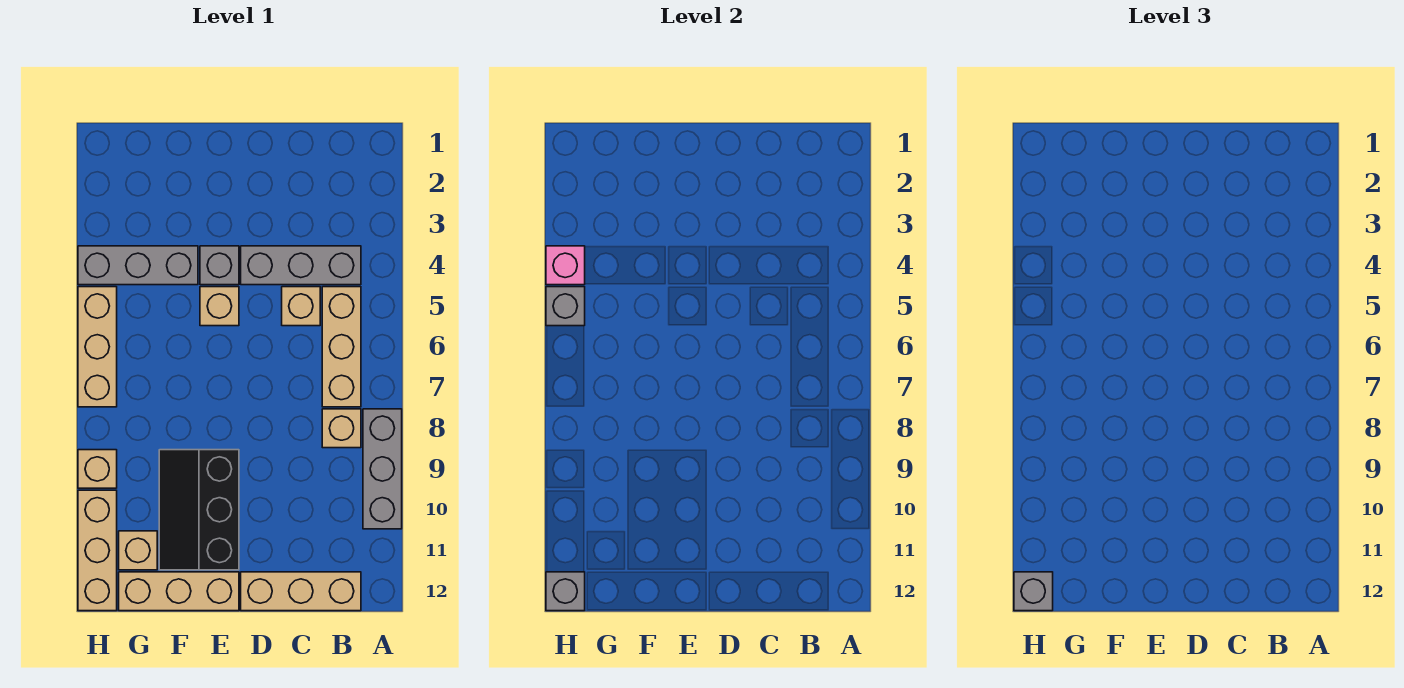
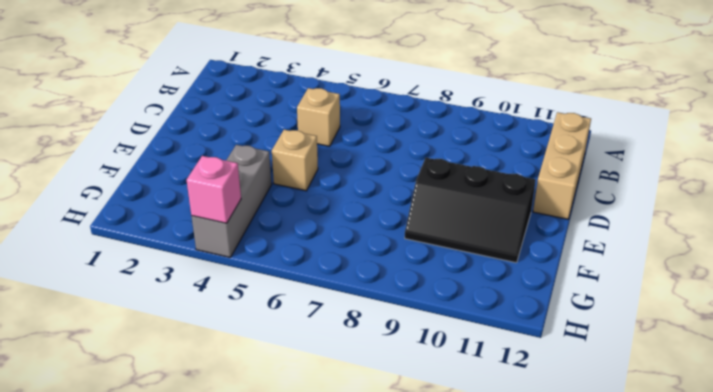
none -> grey 1x3 brick [363,409,402,529]
none -> grey 1x3 brick [241,246,361,285]
none -> tan 1x3 brick [322,287,361,407]

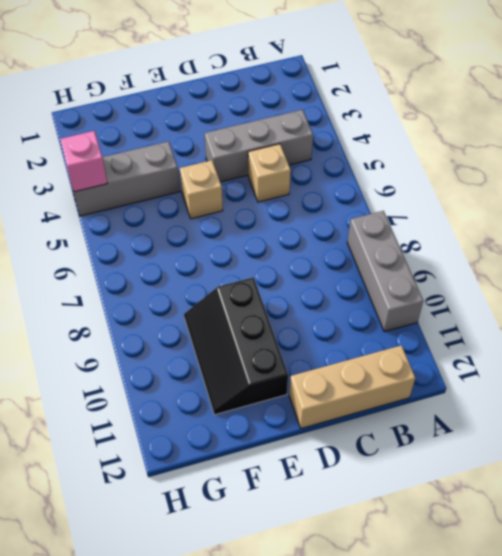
none -> tan 1x3 brick [322,287,361,407]
none -> tan 1x1 brick [322,409,361,448]
none -> grey 1x1 brick [200,246,239,285]

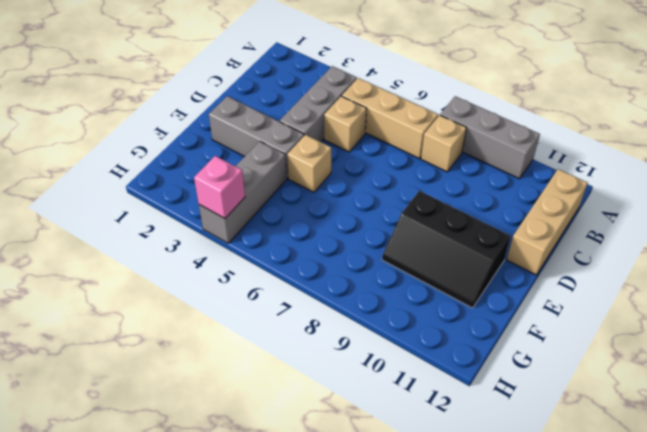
grey 1x3 brick [209,96,304,178] -> grey 1x1 brick [200,246,239,285]
none -> tan 1x3 brick [119,572,239,611]
none -> tan 1x1 brick [119,531,157,570]
none -> tan 1x3 brick [78,287,117,407]

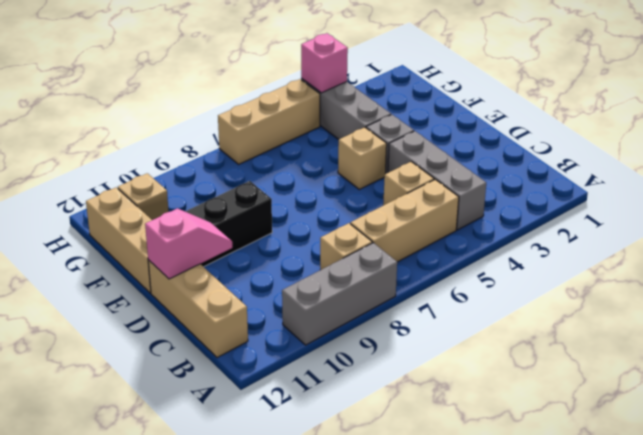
pink 1x2 slope [145,208,232,279] -> none
none -> tan 1x1 brick [78,450,117,488]
none -> tan 1x3 brick [78,490,117,611]
none -> grey 1x1 brick [546,287,585,326]

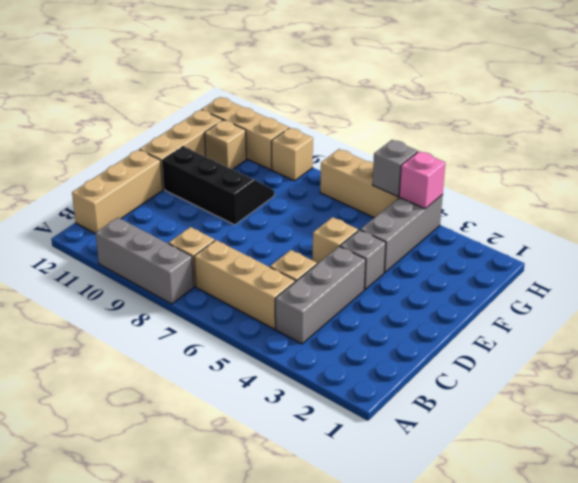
none -> grey 1x1 brick [546,572,585,611]
none -> grey 1x1 brick [1014,572,1053,611]

